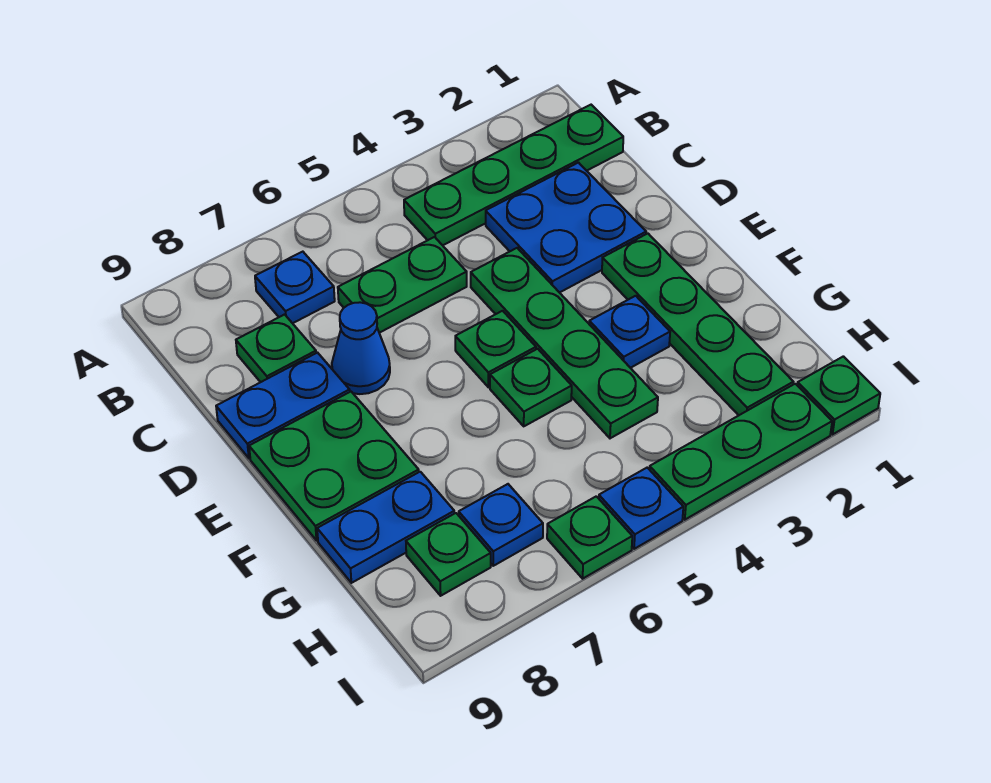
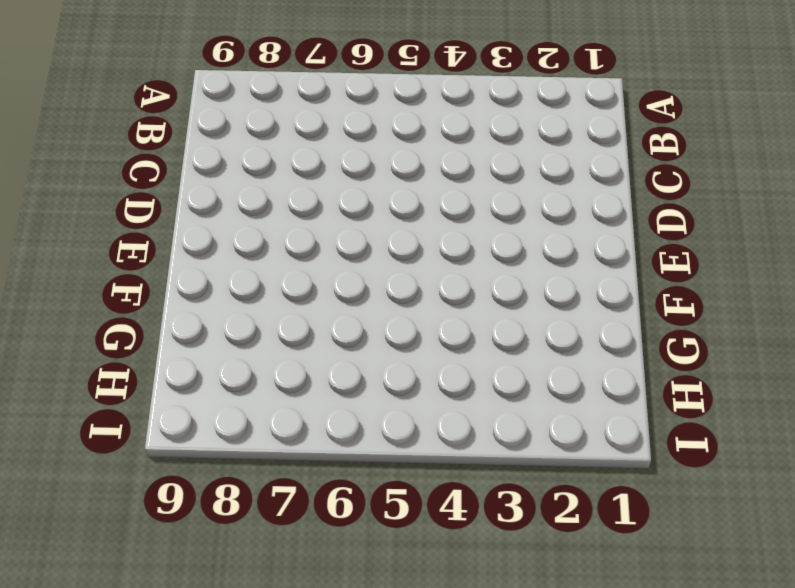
none -> green 1x4 plate [404,105,623,245]
none -> blue 1x1 plate [255,252,335,323]
none -> blue 2x2 plate [486,163,646,293]

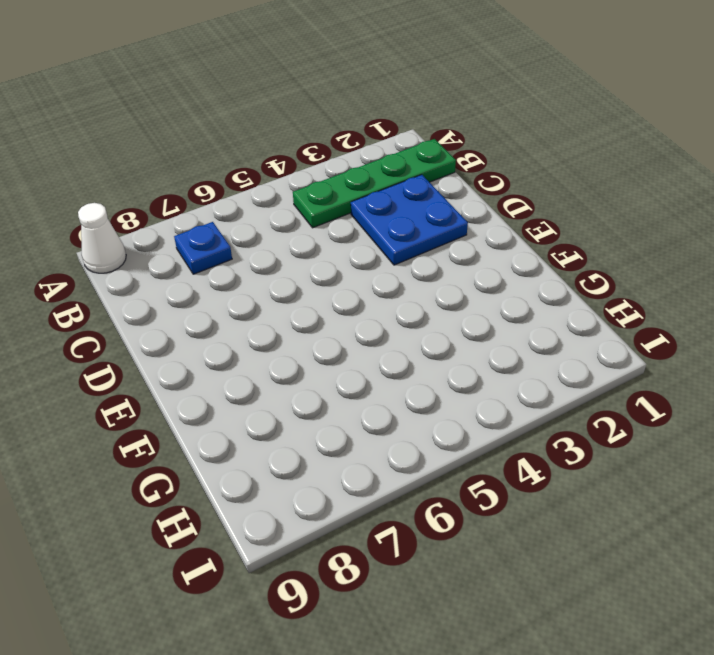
white 1x1 cone [78,203,126,273] -> none
none -> green 1x2 plate [338,237,467,333]
none -> green 1x1 plate [236,315,316,382]
none -> green 1x4 plate [471,248,658,438]

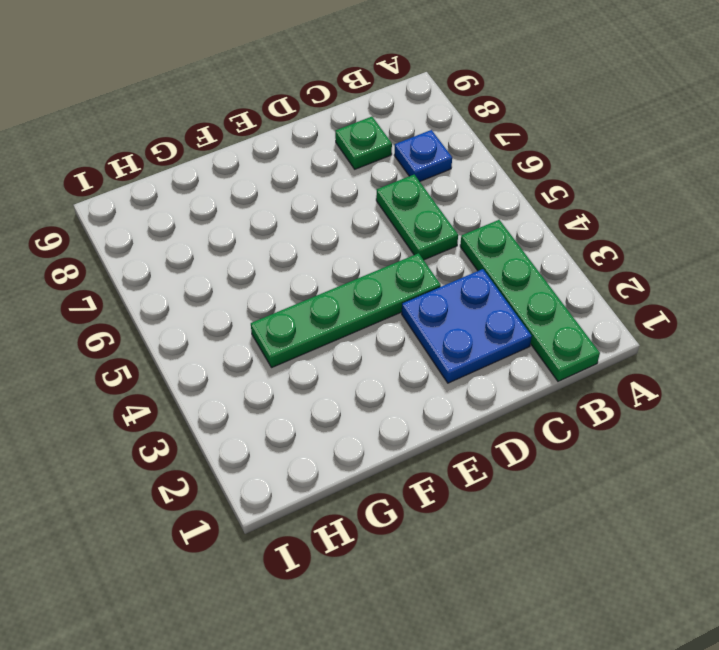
none -> blue 1x1 cone [332,302,390,394]
none -> blue 1x2 plate [216,353,350,458]
none -> green 1x4 plate [602,233,793,415]

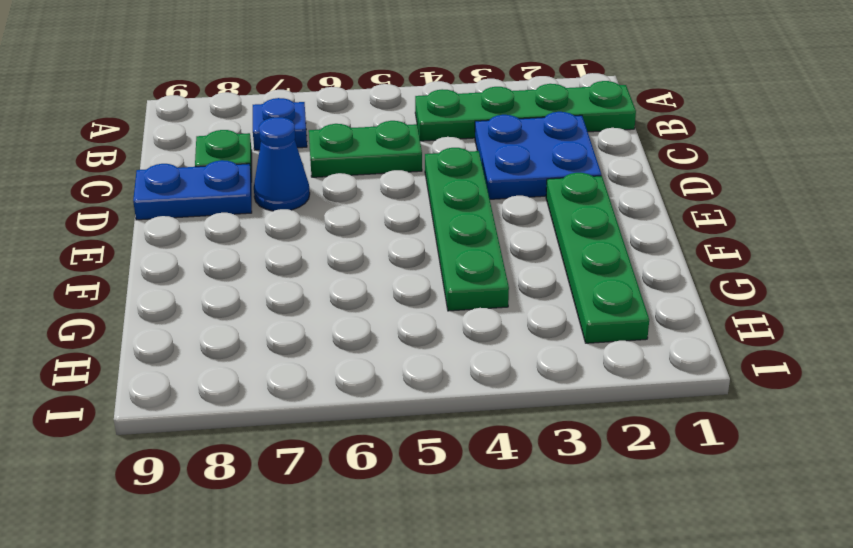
none -> green 1x1 plate [455,311,536,387]
none -> green 2x2 plate [249,392,419,540]
none -> blue 1x1 plate [589,296,670,368]

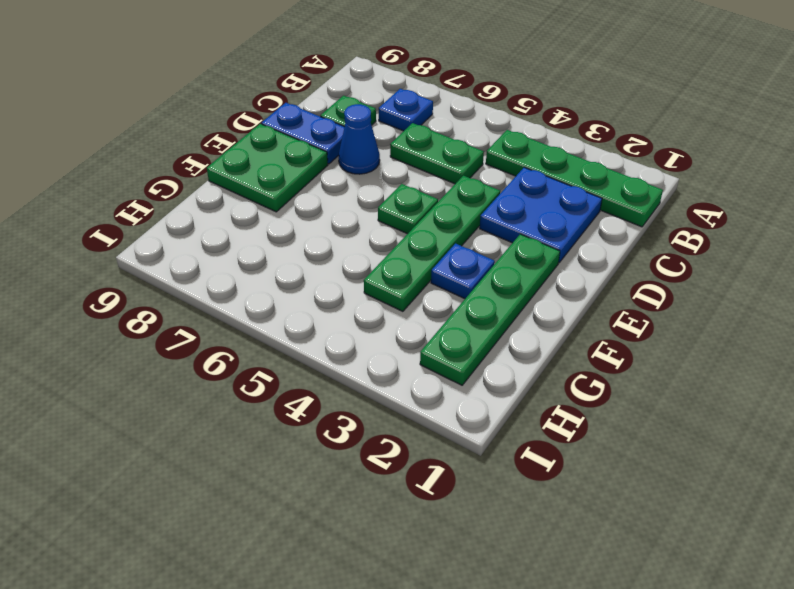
none -> green 1x1 plate [490,349,572,426]
none -> blue 1x2 plate [317,472,454,583]
none -> blue 1x1 plate [459,484,543,566]

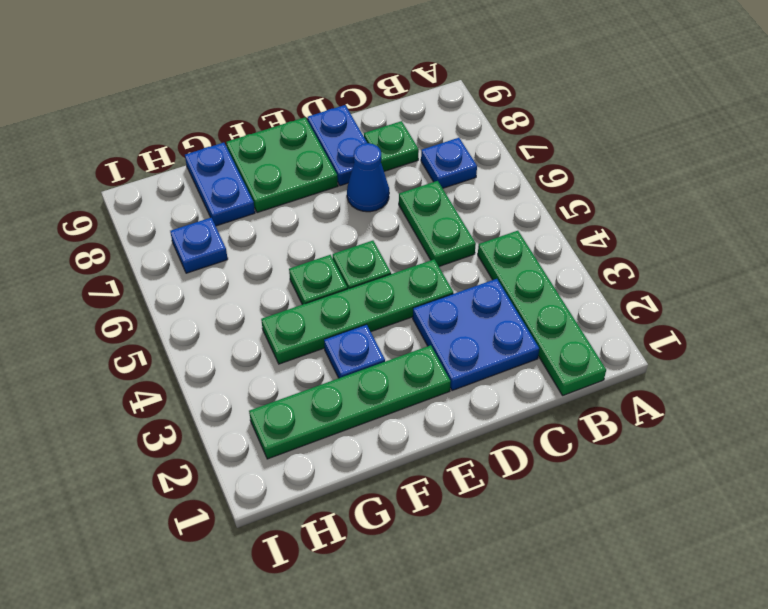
none -> green 1x1 plate [406,513,491,596]
none -> green 1x1 plate [797,356,880,434]
none -> green 1x3 plate [649,384,832,520]

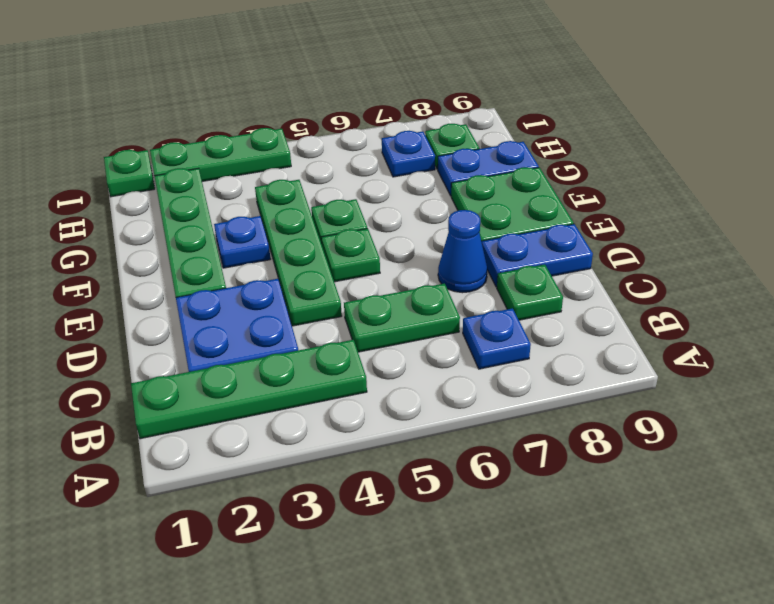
none -> blue 1x1 plate [599,468,683,549]
none -> green 1x1 plate [547,496,632,579]

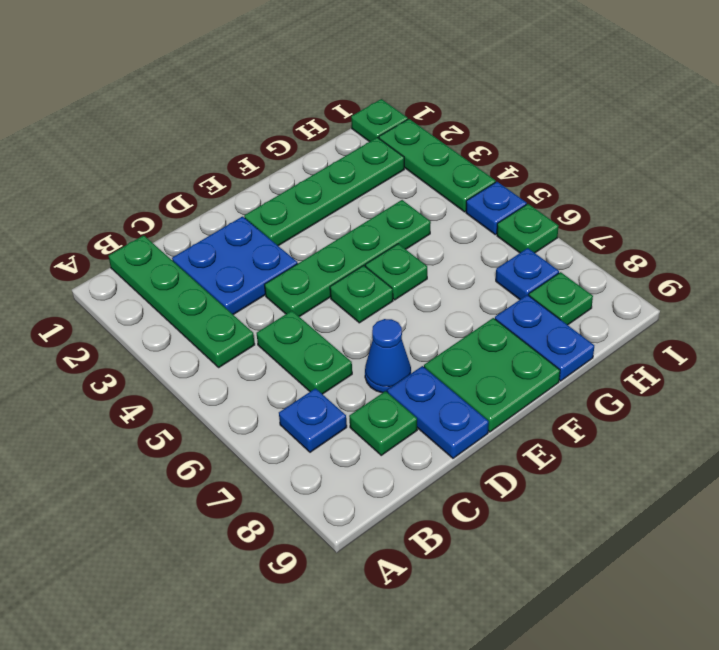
none -> blue 1x1 plate [589,296,670,368]

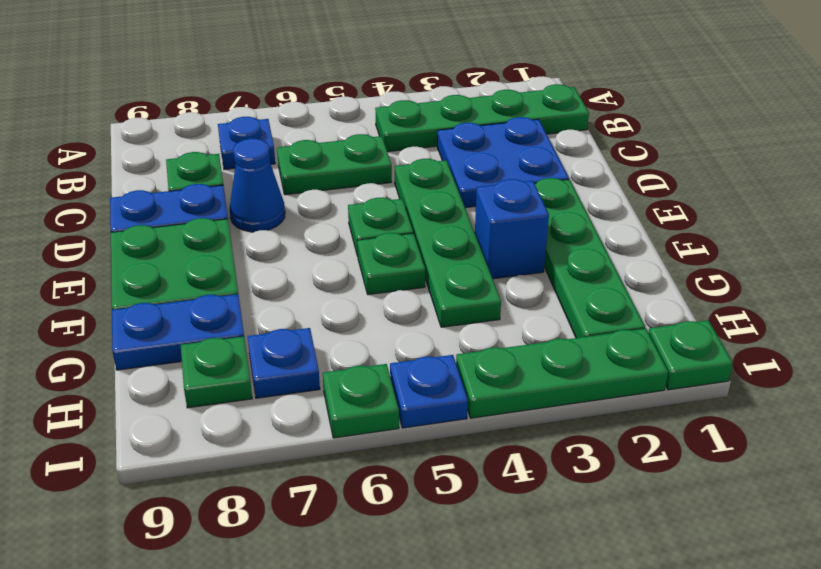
blue 1x1 brick [475,179,549,279] -> blue 1x1 plate [589,296,670,368]

